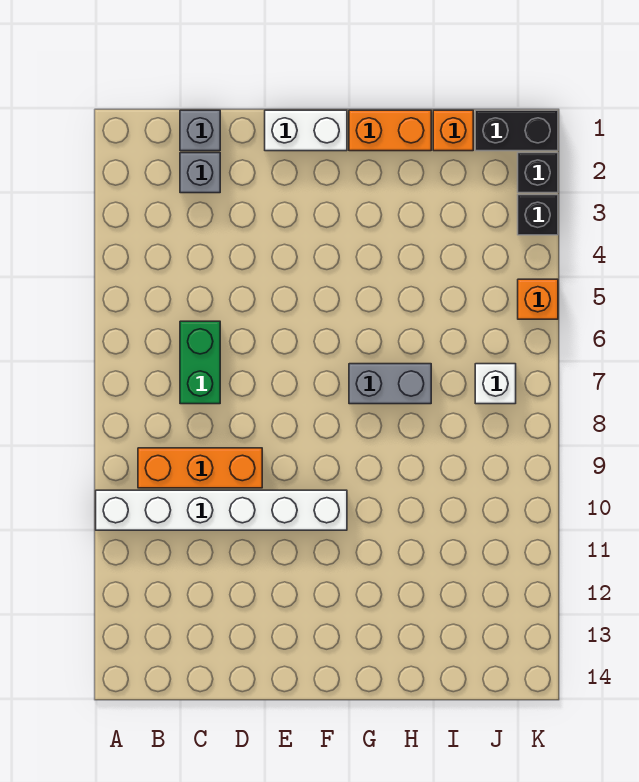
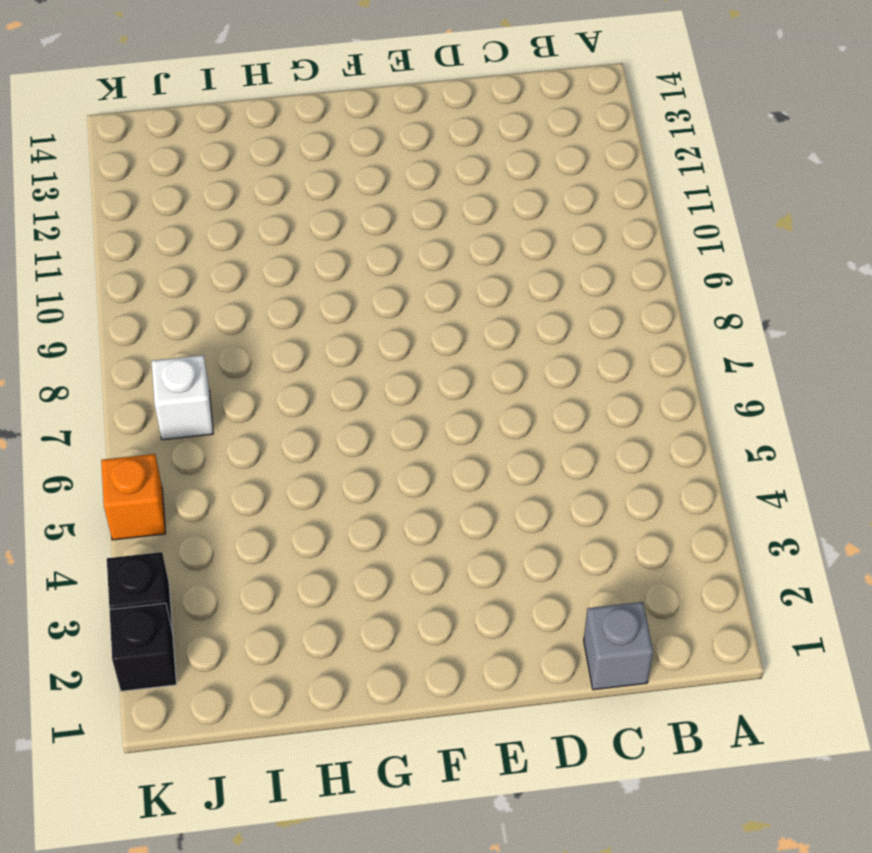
none -> white 1x6 brick [96,490,347,530]
none -> orange 1x3 brick [138,448,262,488]
none -> grey 1x1 brick [180,153,220,193]

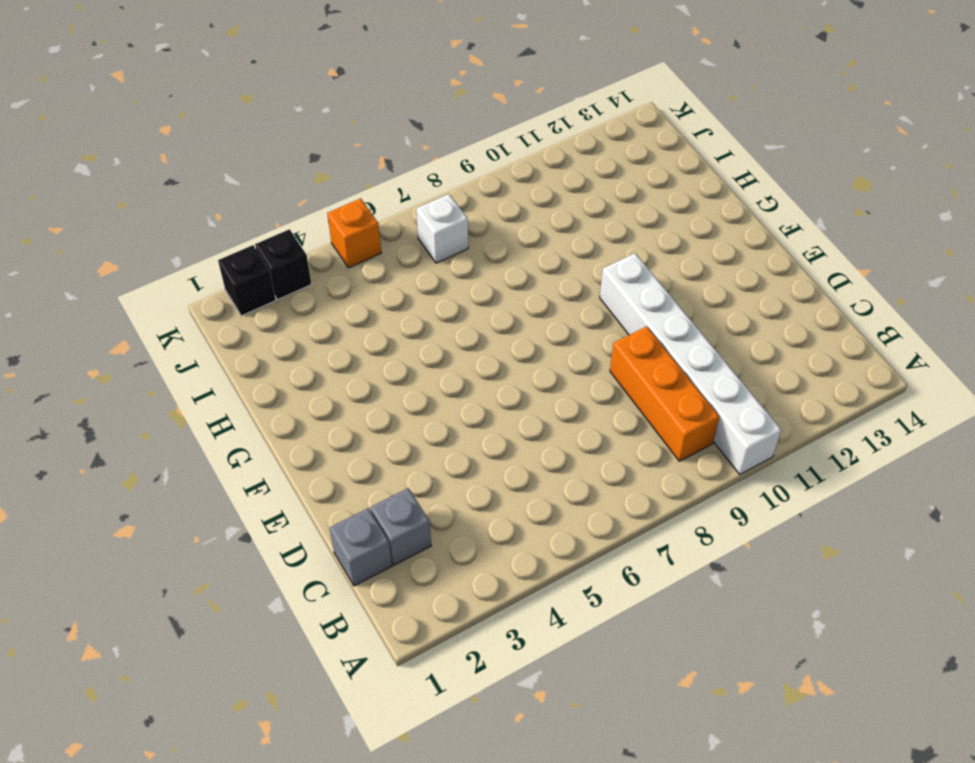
none -> green 1x2 brick [180,321,220,404]
none -> white 1x2 brick [265,110,347,151]
none -> orange 1x2 brick [349,110,431,151]

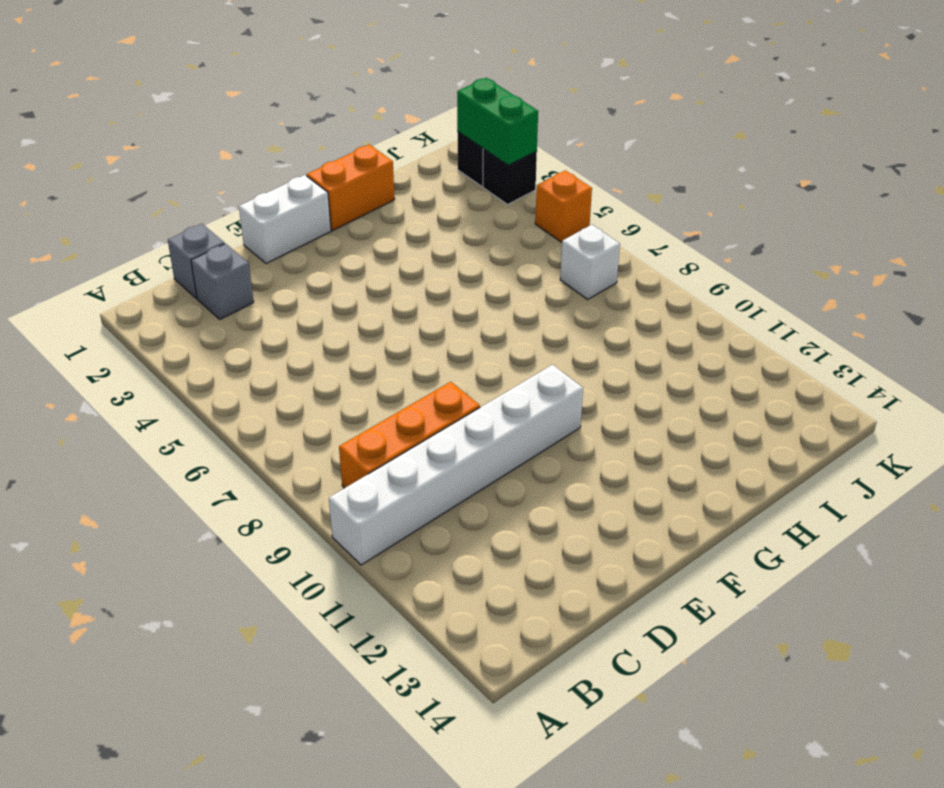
green 1x2 brick [457,78,538,165] -> green 1x2 brick moved to [180,321,220,404]
none -> grey 1x2 brick [349,364,431,404]
none -> orange 1x1 brick [433,110,473,151]
none -> black 1x2 brick [475,110,558,151]

